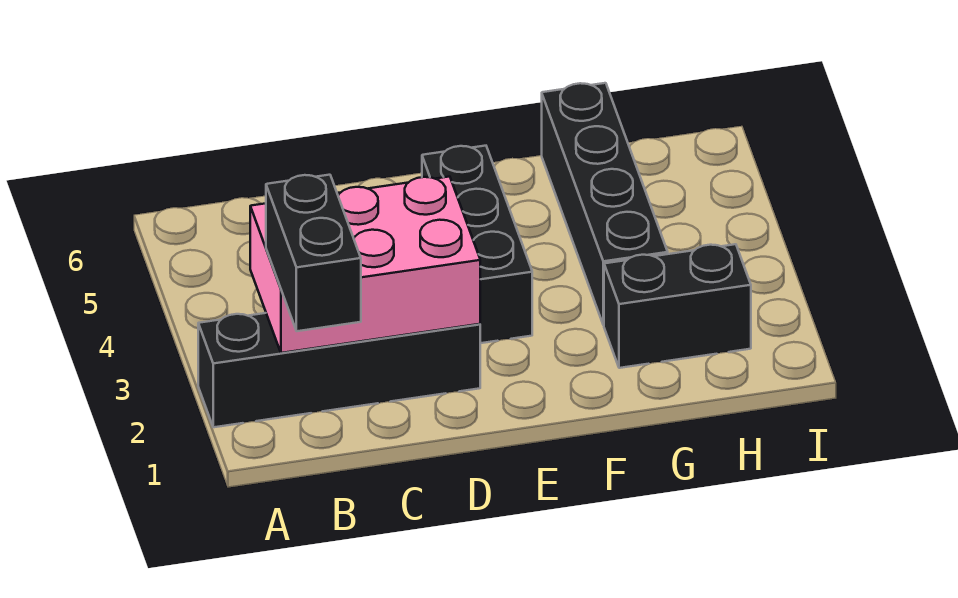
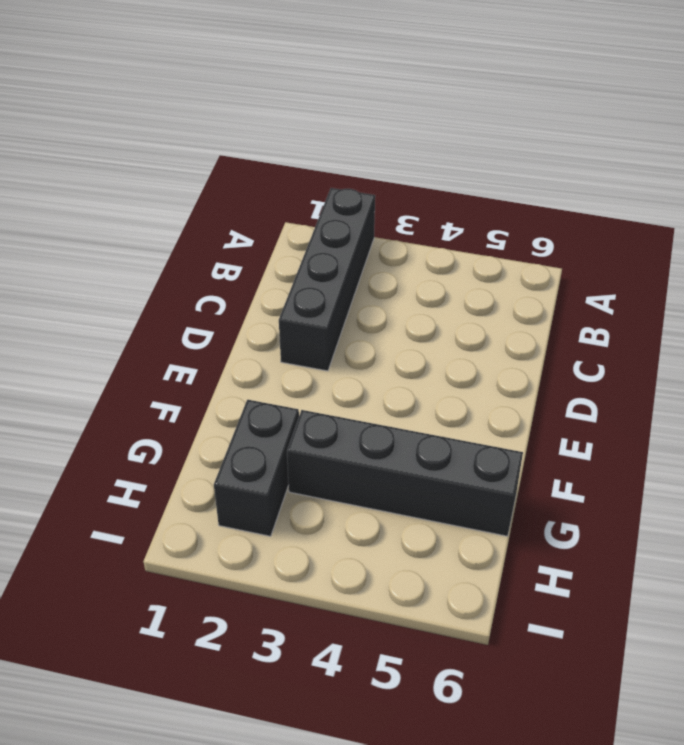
none -> black 1x3 brick [422,146,532,343]
none -> pink 2x3 brick [250,177,480,353]

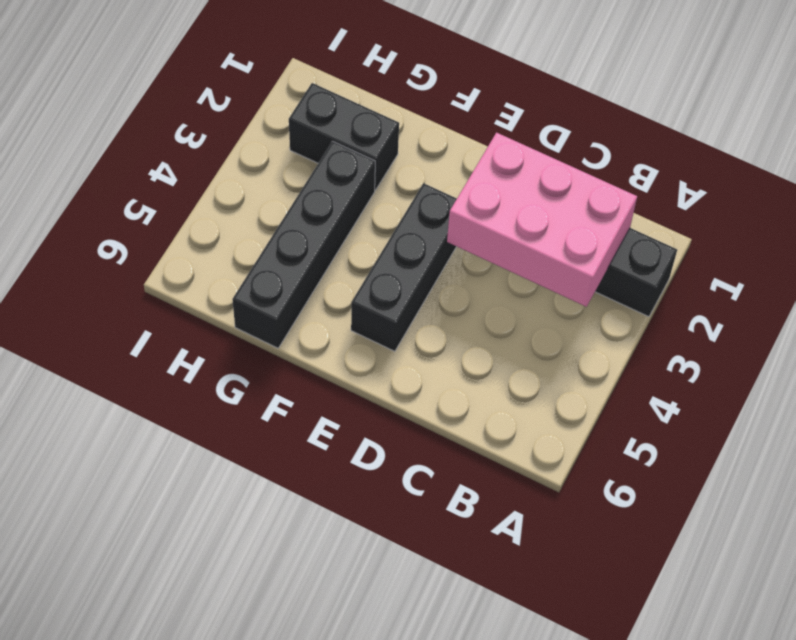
none -> black 1x2 brick [266,175,361,331]

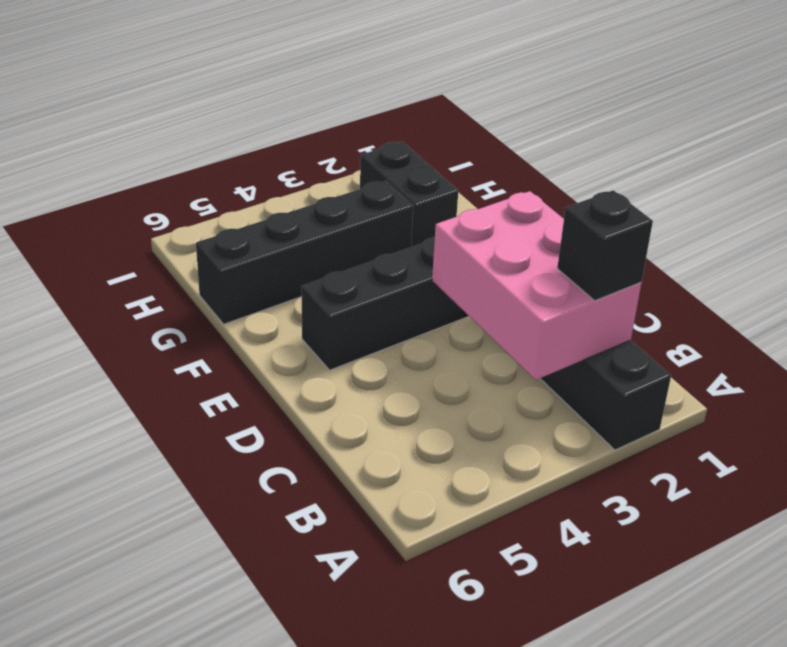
black 1x1 brick [557,190,653,301] -> black 1x2 brick [266,175,361,331]

